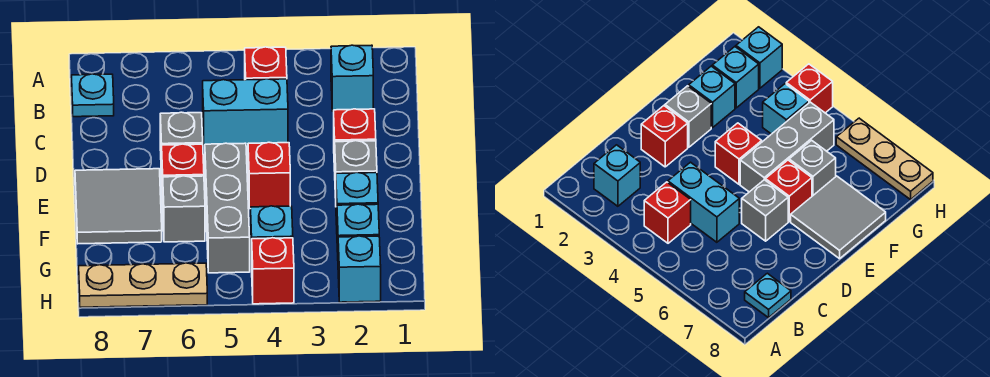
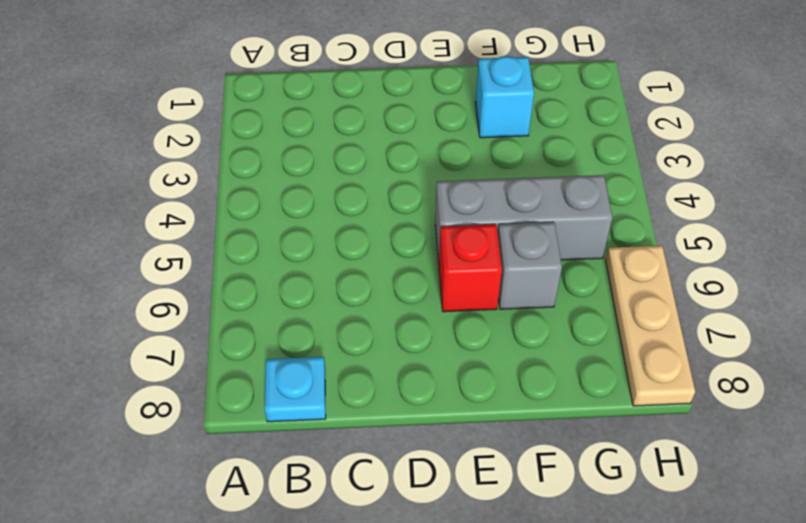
none -> cyan 1x1 brick [331,45,373,111]
none -> red 1x1 brick [245,47,287,80]
none -> cyan 1x2 brick [203,79,288,146]

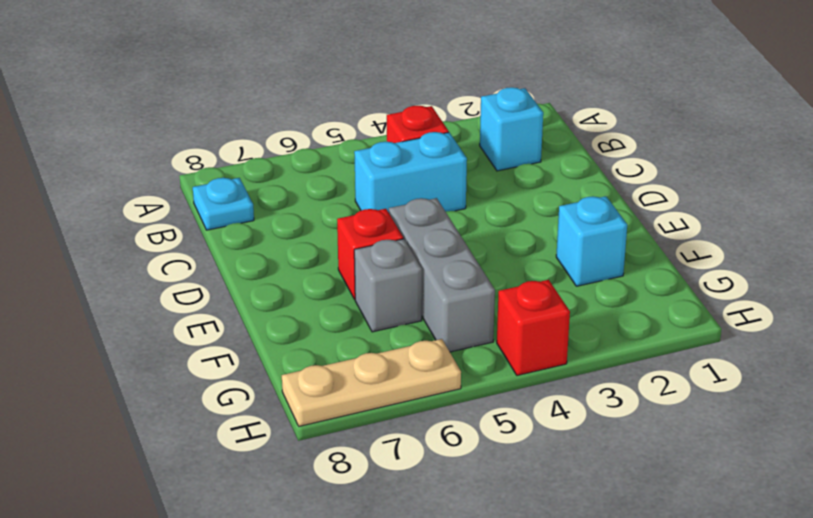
none -> red 1x1 brick [334,109,376,171]
none -> grey 1x1 brick [160,112,203,177]
none -> grey 1x1 brick [335,141,377,198]

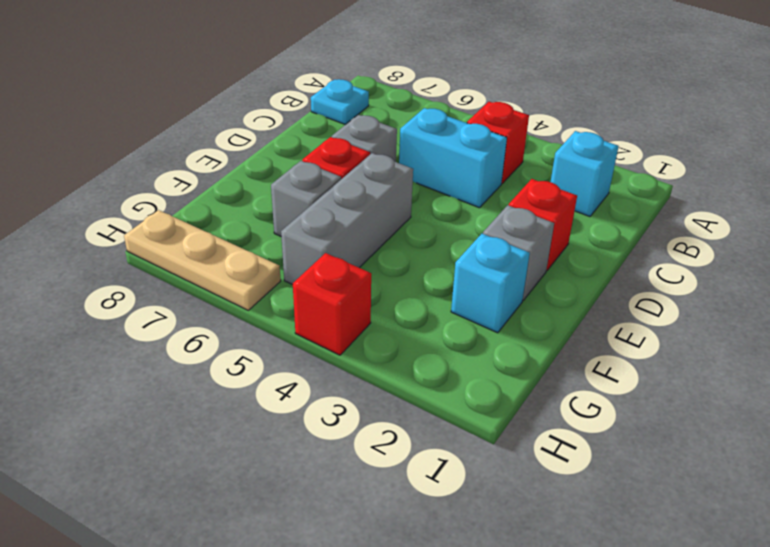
none -> red 1x1 brick [248,142,290,209]
none -> grey 2x2 tile [75,169,162,244]
none -> cyan 1x1 brick [337,204,379,252]

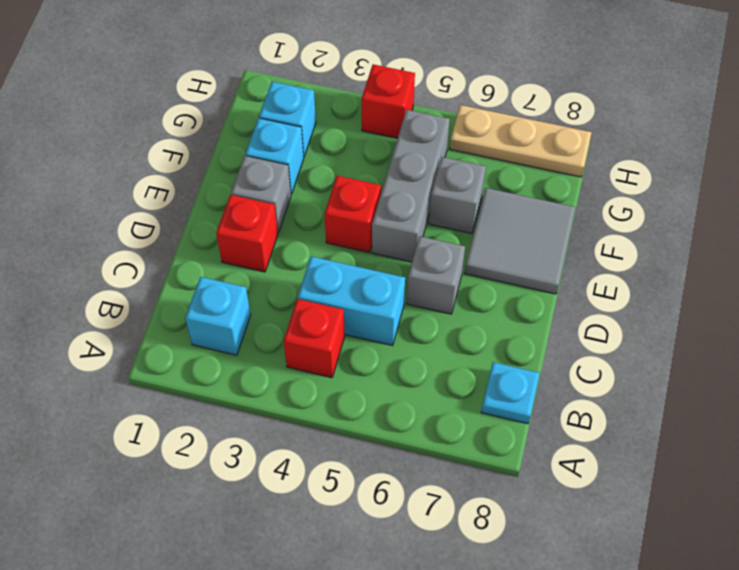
none -> red 1x1 brick [162,144,204,204]
none -> cyan 1x1 brick [251,206,293,268]
none -> cyan 1x1 brick [338,236,381,302]

